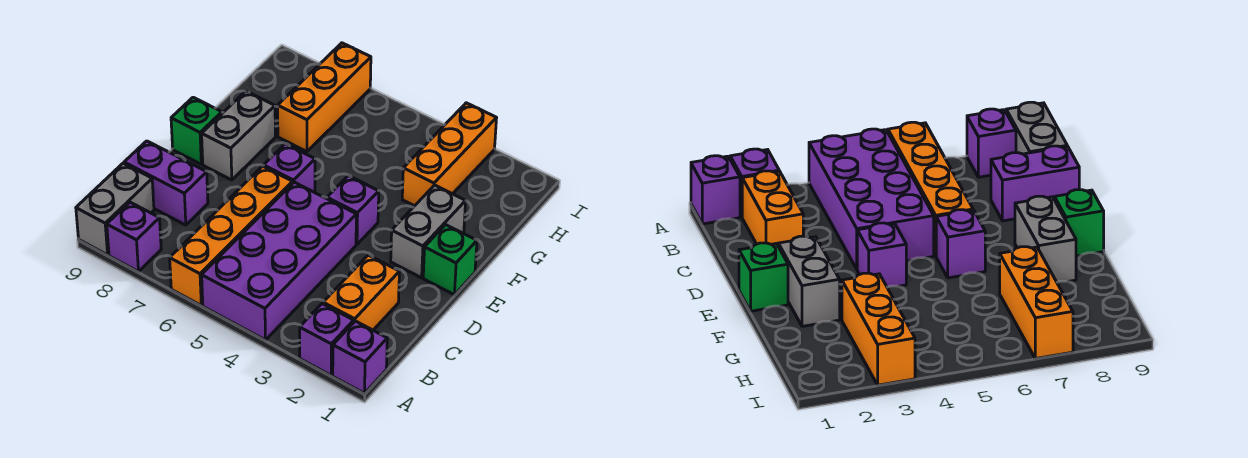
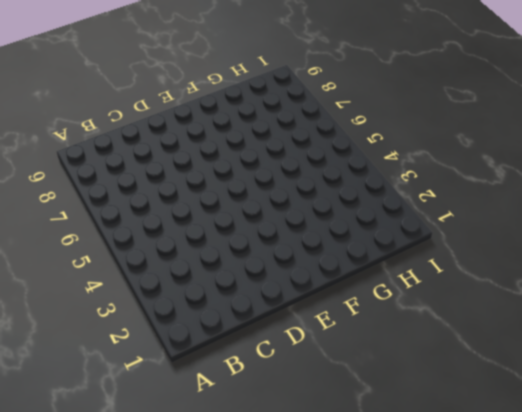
none -> purple 1x1 brick [333,321,387,393]
none -> purple 1x1 brick [300,304,354,375]
none -> purple 2x4 brick [202,182,356,340]

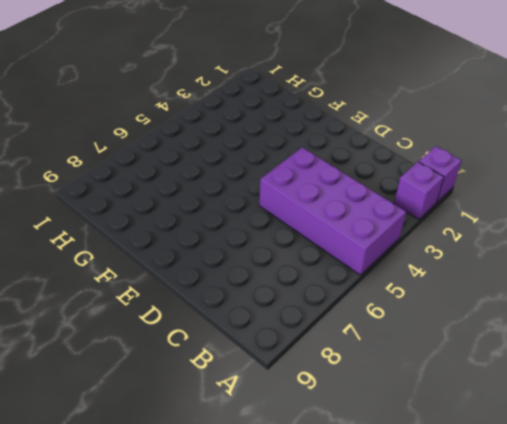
none -> orange 1x4 brick [170,166,293,305]
none -> purple 1x1 brick [107,202,161,272]
none -> grey 1x2 brick [76,163,154,255]

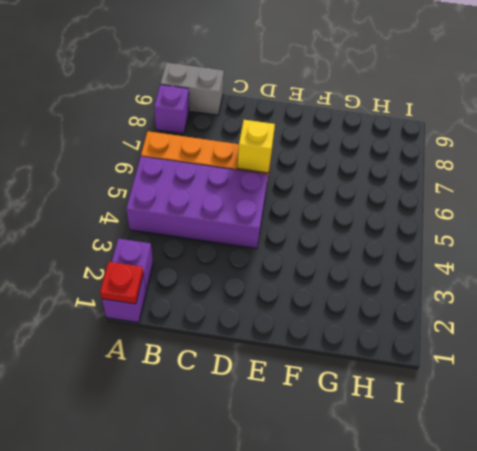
red 1x1 plate [100,262,143,304] -> none
yellow 1x1 brick [237,120,275,173] -> none
none -> orange 1x2 brick [323,255,399,330]
none -> purple 1x2 brick [124,141,208,225]
none -> green 1x1 brick [423,225,477,295]

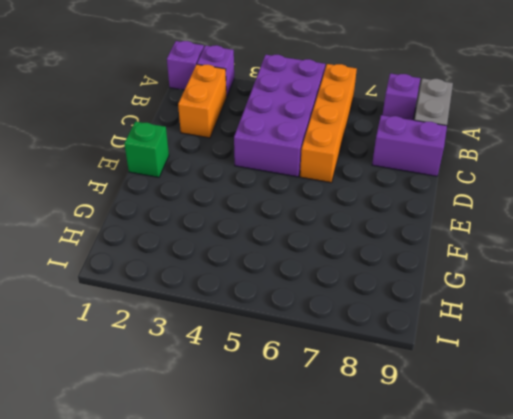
none -> grey 1x2 brick [391,185,466,278]
none -> purple 1x1 brick [327,176,379,244]
none -> purple 1x1 brick [264,144,315,192]

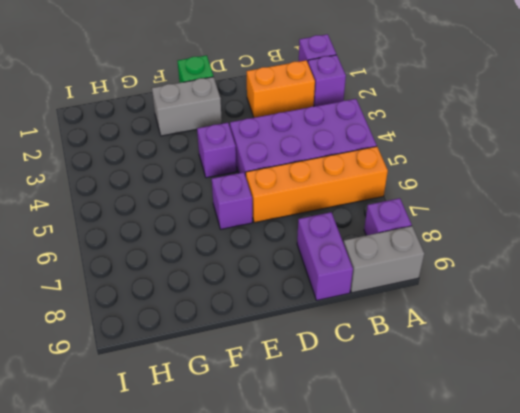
none -> grey 1x2 brick [202,91,275,180]
none -> green 1x1 brick [171,97,222,164]
none -> orange 1x3 brick [402,103,497,206]

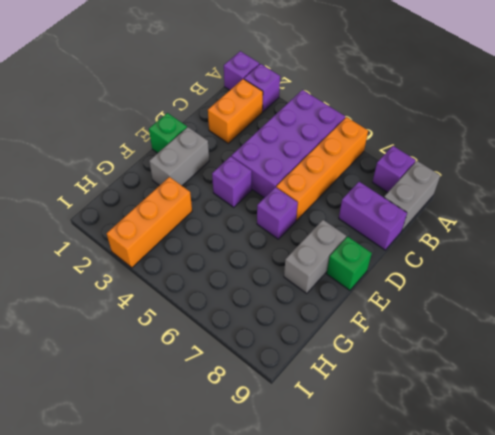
none -> orange 1x3 brick [278,43,371,152]

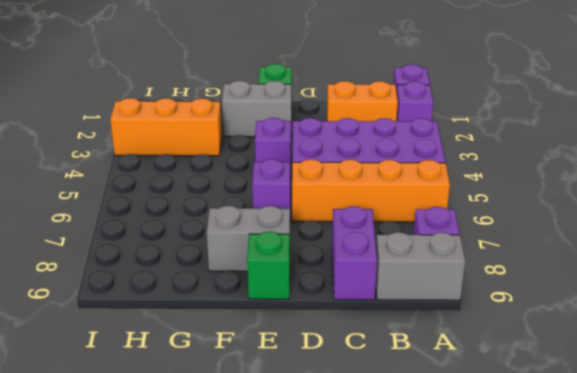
none -> orange 1x3 brick [278,43,371,152]

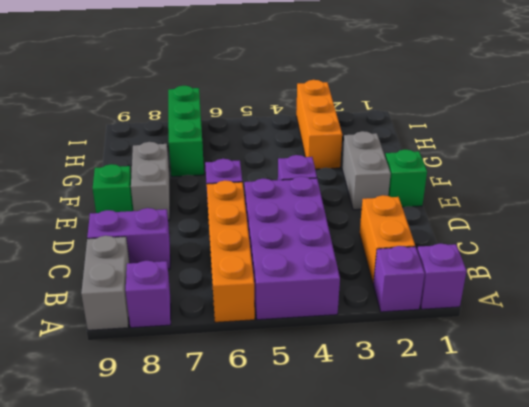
green 1x3 brick [168,86,204,177] -> orange 1x3 brick [278,43,371,152]

